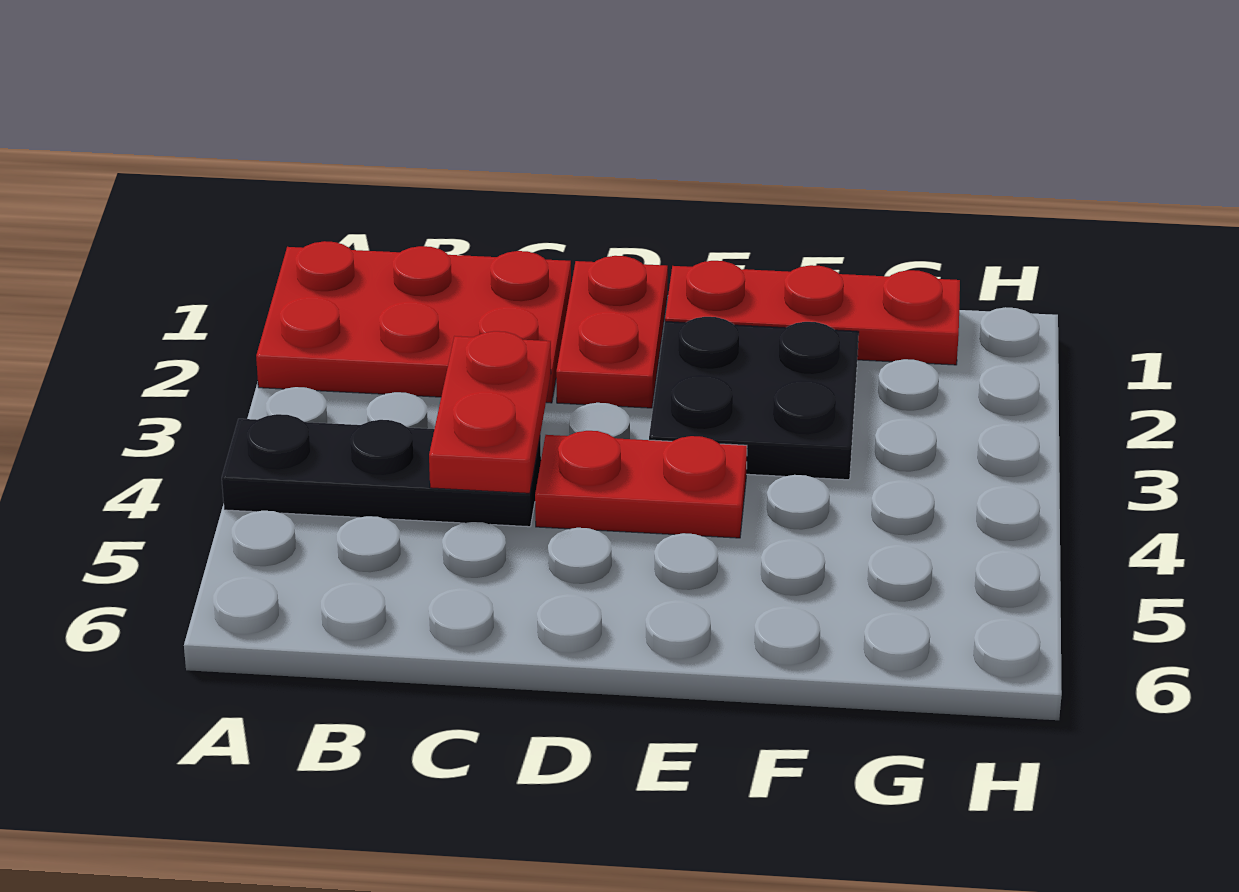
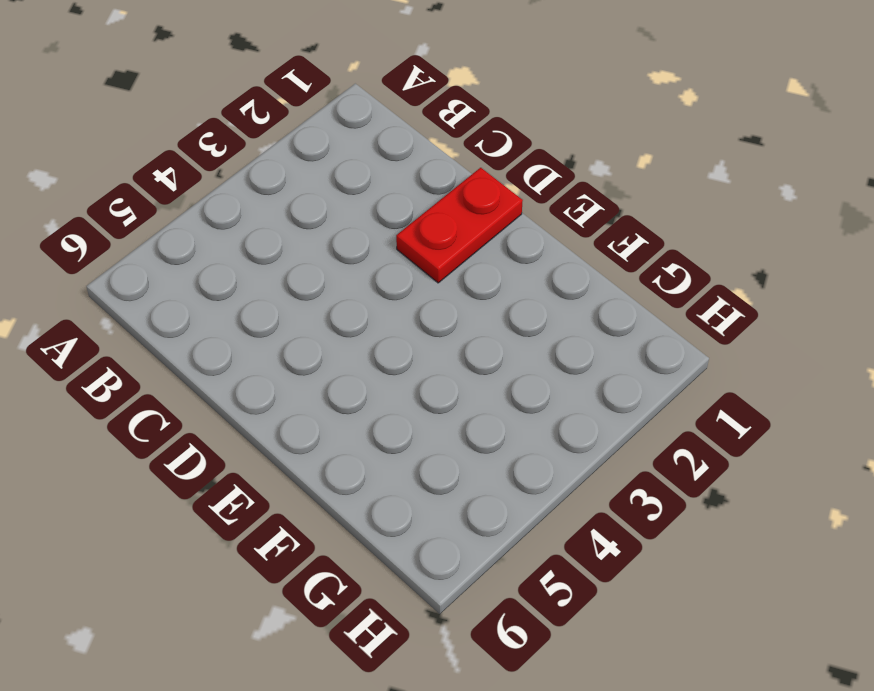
none -> red 2x3 plate [256,241,571,403]
none -> black 1x3 plate [222,414,541,527]

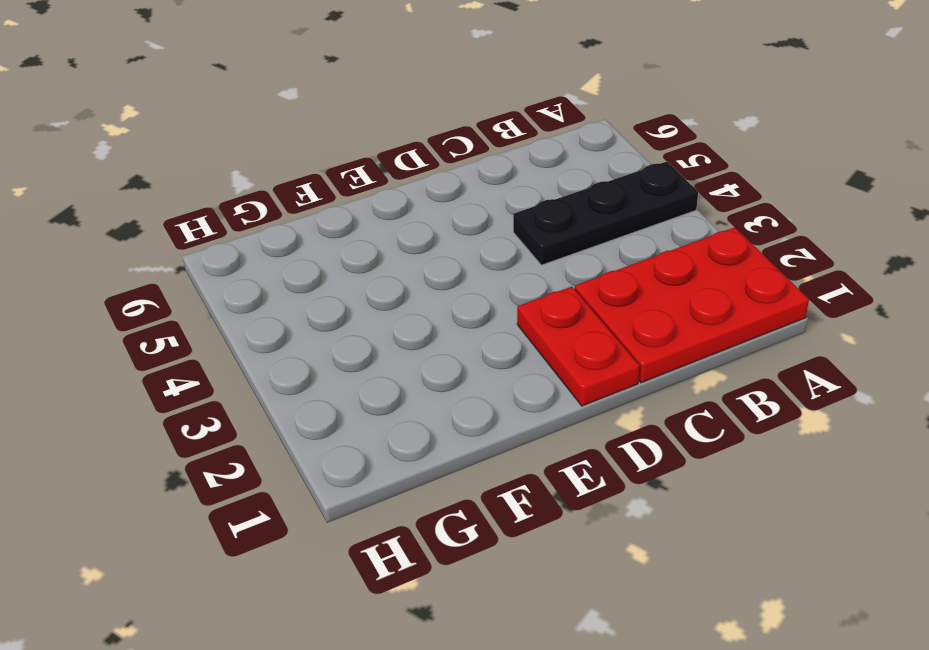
none -> red 1x2 plate [535,431,747,538]
none -> red 1x3 plate [665,261,960,365]

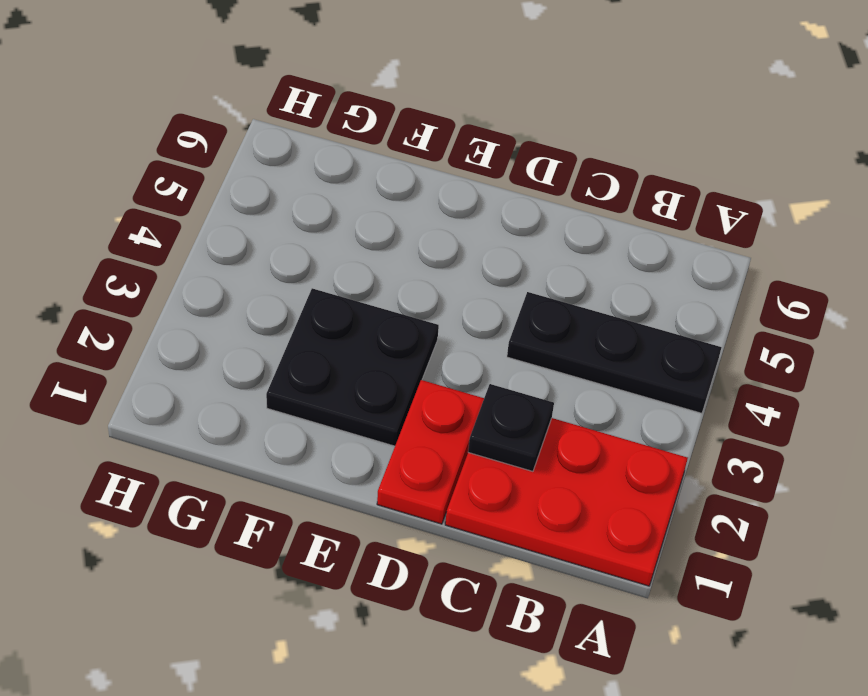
black 1x1 plate [468,384,554,471] -> none
none -> red 1x2 plate [535,431,747,538]
none -> red 1x3 plate [665,261,960,365]

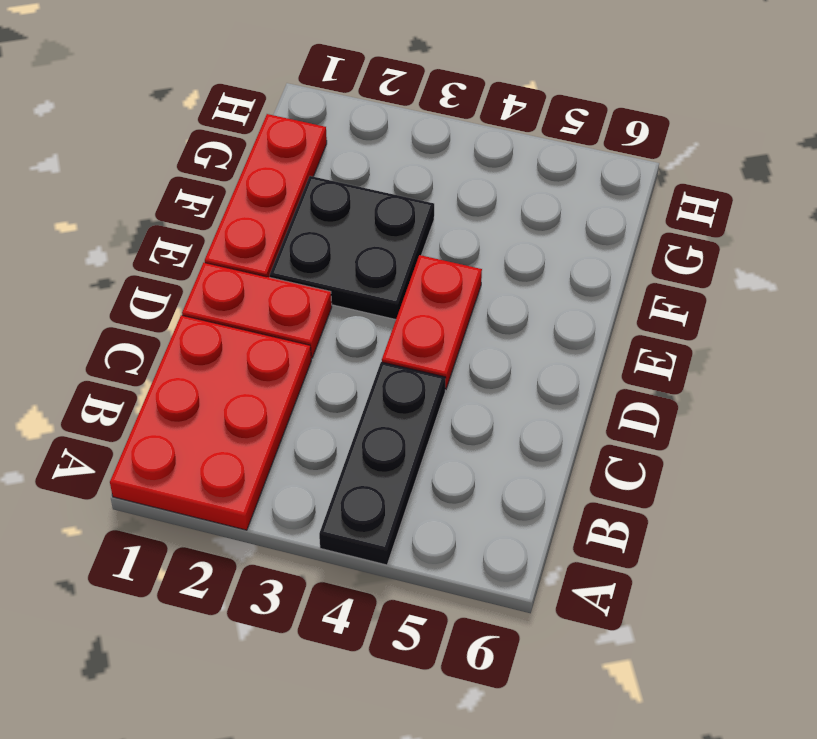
none -> red 1x2 plate [429,331,551,493]

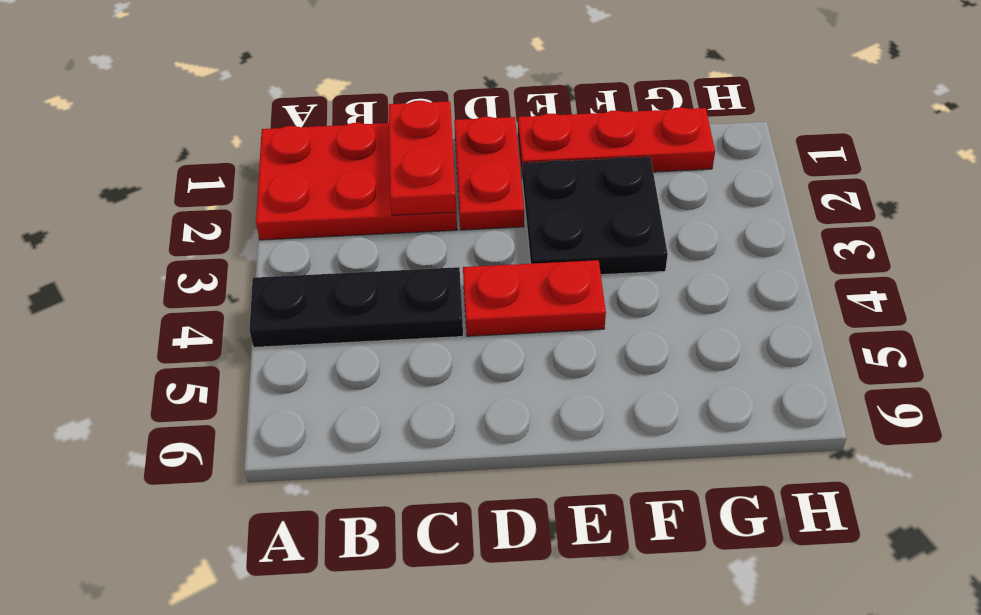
red 1x2 plate [389,101,456,215] -> red 1x2 plate moved to [429,331,551,493]

